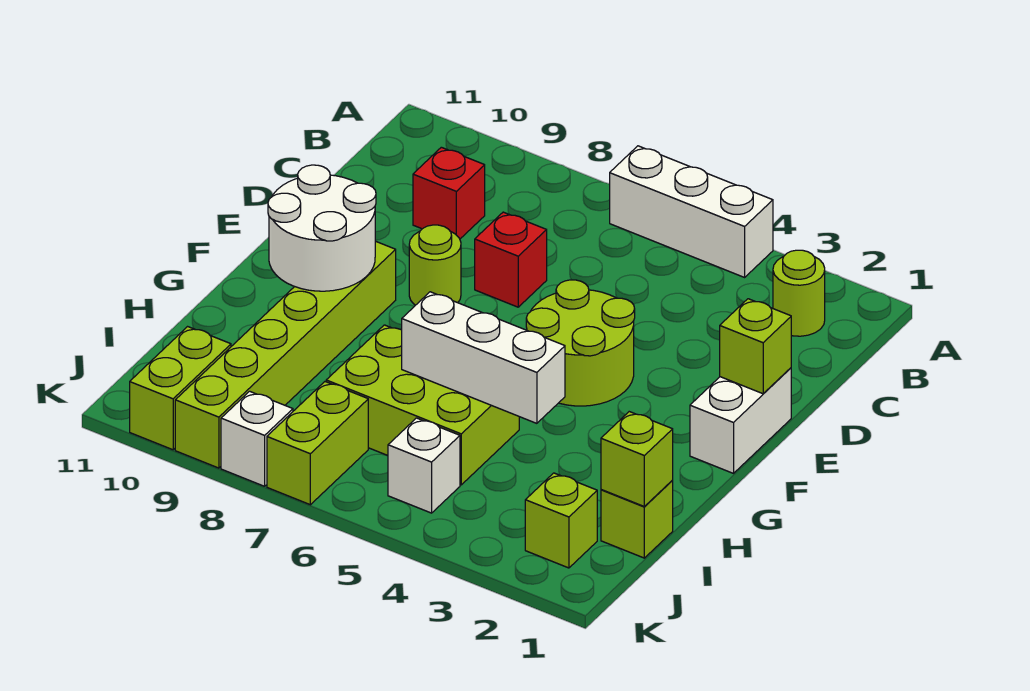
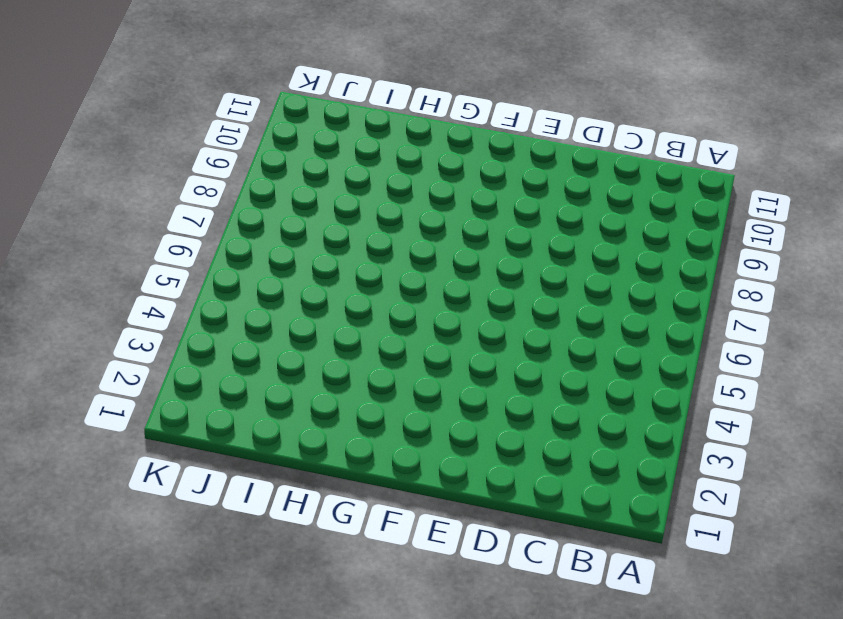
none -> white 1x3 brick [610,146,773,277]
none -> lime 1x1 round brick [773,250,825,336]
none -> red 1x1 brick [413,147,485,239]

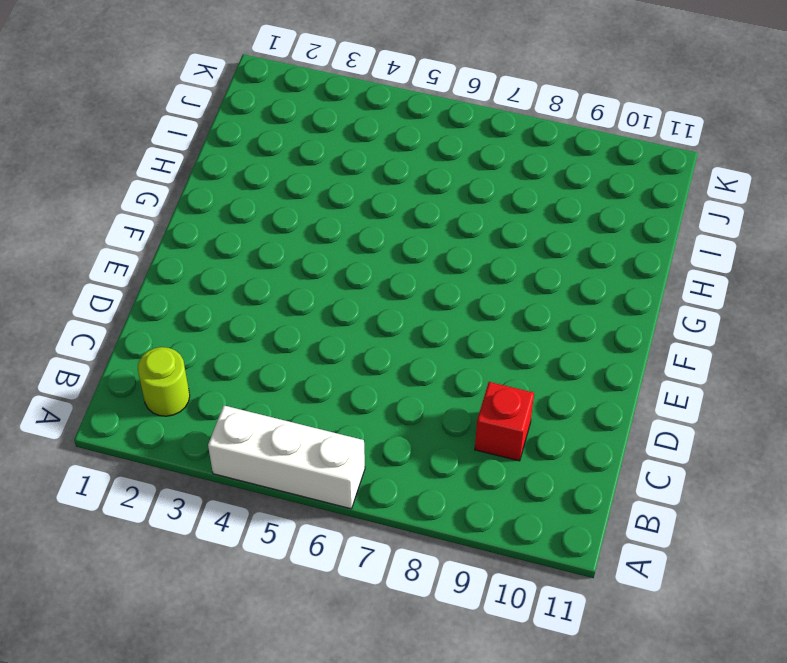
none -> red 1x1 brick [475,212,547,307]
none -> white 1x2 brick [690,368,791,473]
none -> lime 2x2 round brick [526,280,635,406]

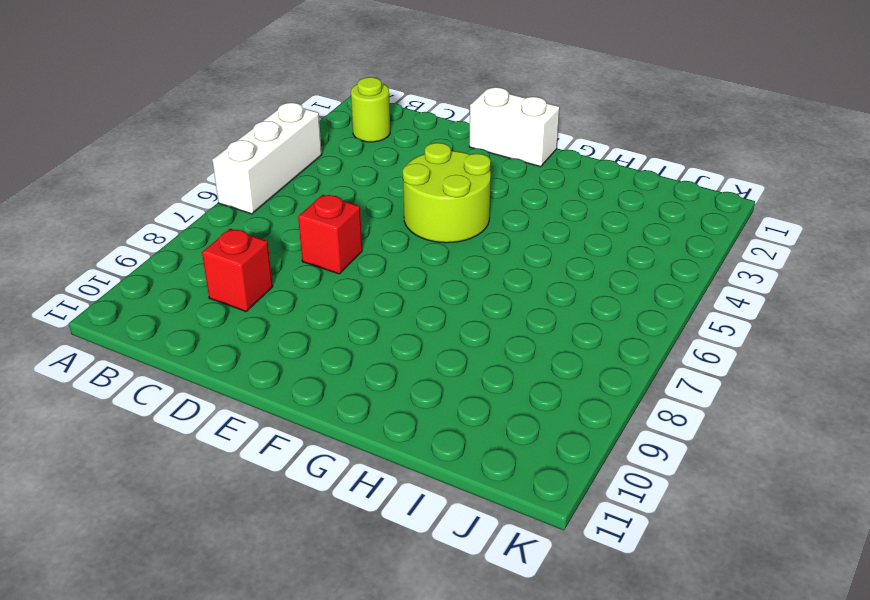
none -> lime 1x1 round brick [409,225,461,305]
none -> lime 1x6 brick [175,241,396,468]
none -> lime 2x3 brick [326,325,519,485]

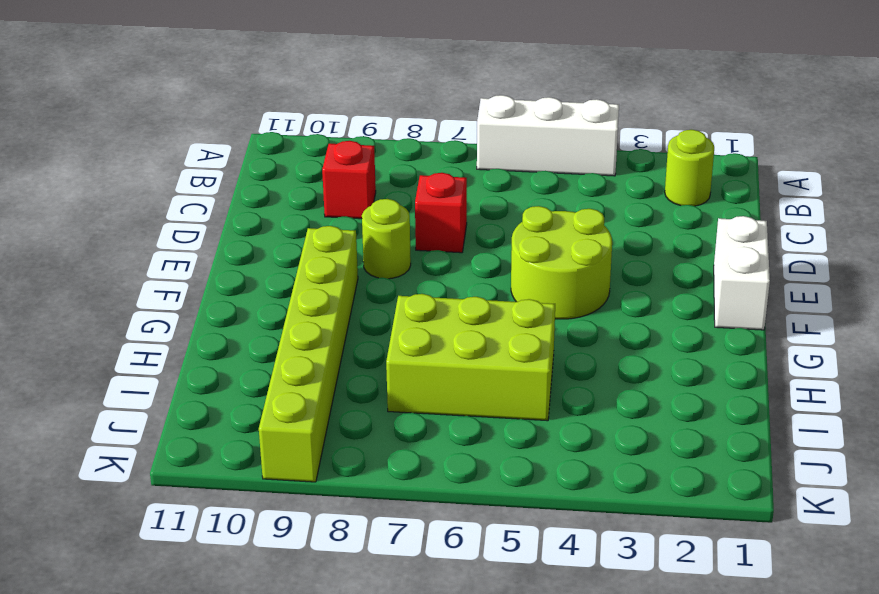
none -> lime 1x1 brick [601,481,673,558]
none -> lime 1x1 brick [525,473,597,568]
none -> white 1x1 brick [388,418,460,513]

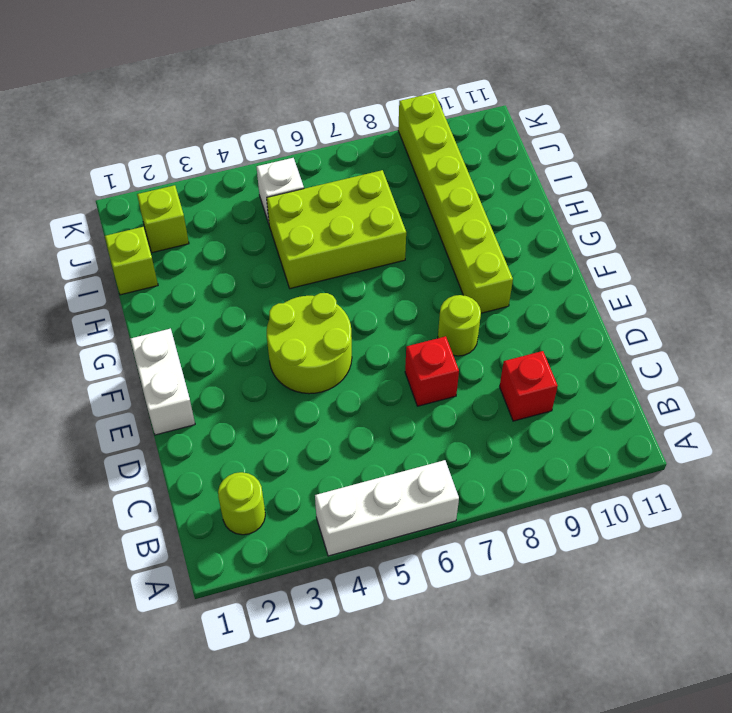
none -> lime 1x2 brick [267,382,368,505]
none -> lime 1x2 brick [130,327,231,450]
none -> white 1x1 brick [221,391,293,486]

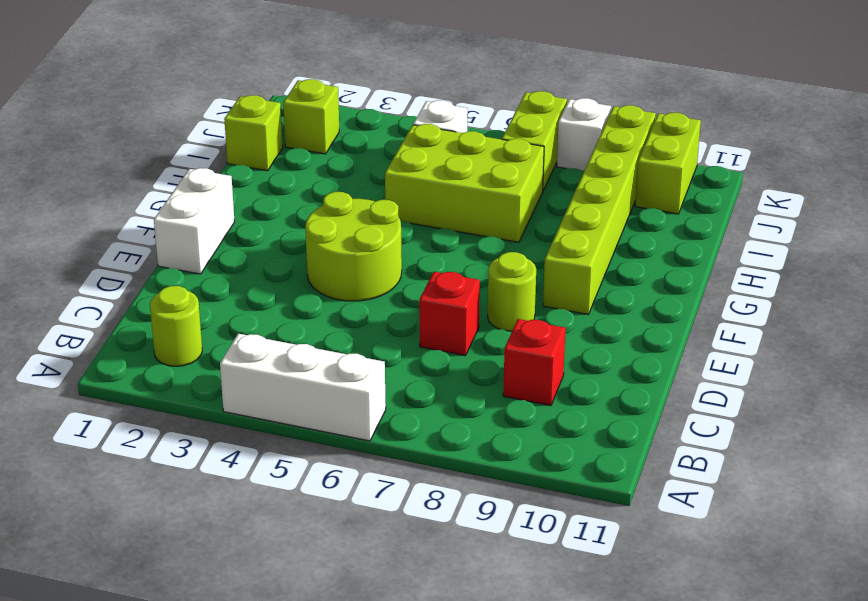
none -> lime 1x1 brick [720,299,791,394]
none -> white 2x2 round brick [268,165,376,291]
none -> white 1x3 brick [402,292,565,423]

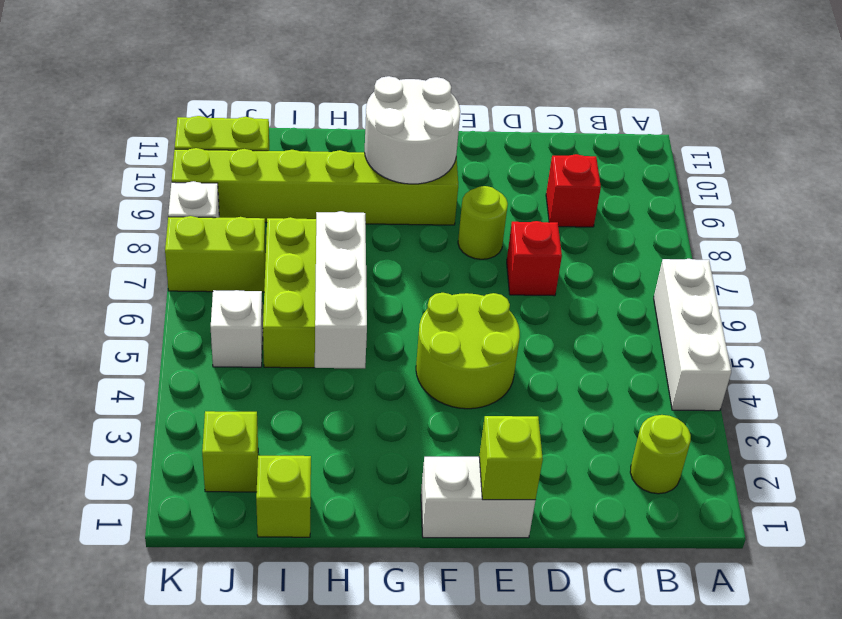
none -> lime 1x1 brick [601,412,673,506]

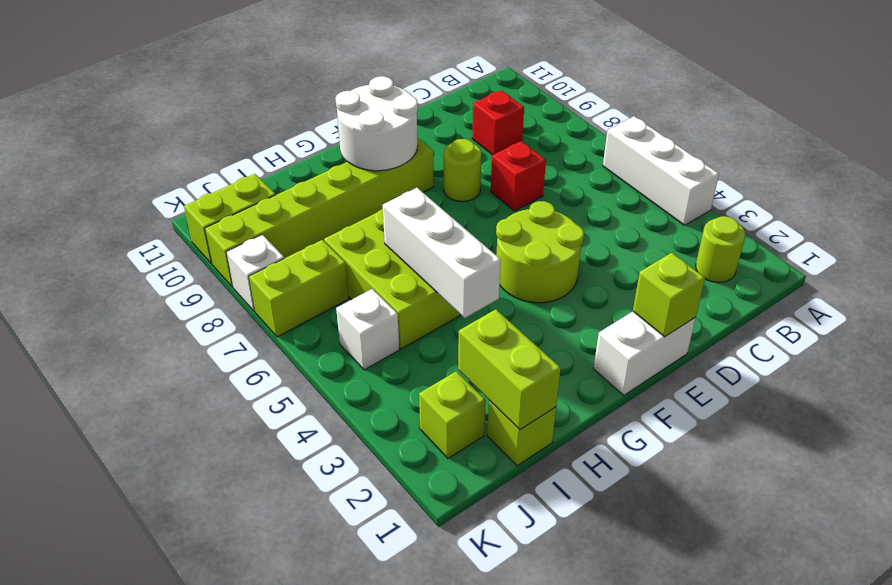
lime 1x2 brick [458,309,561,430] -> lime 1x1 brick [601,412,673,506]

